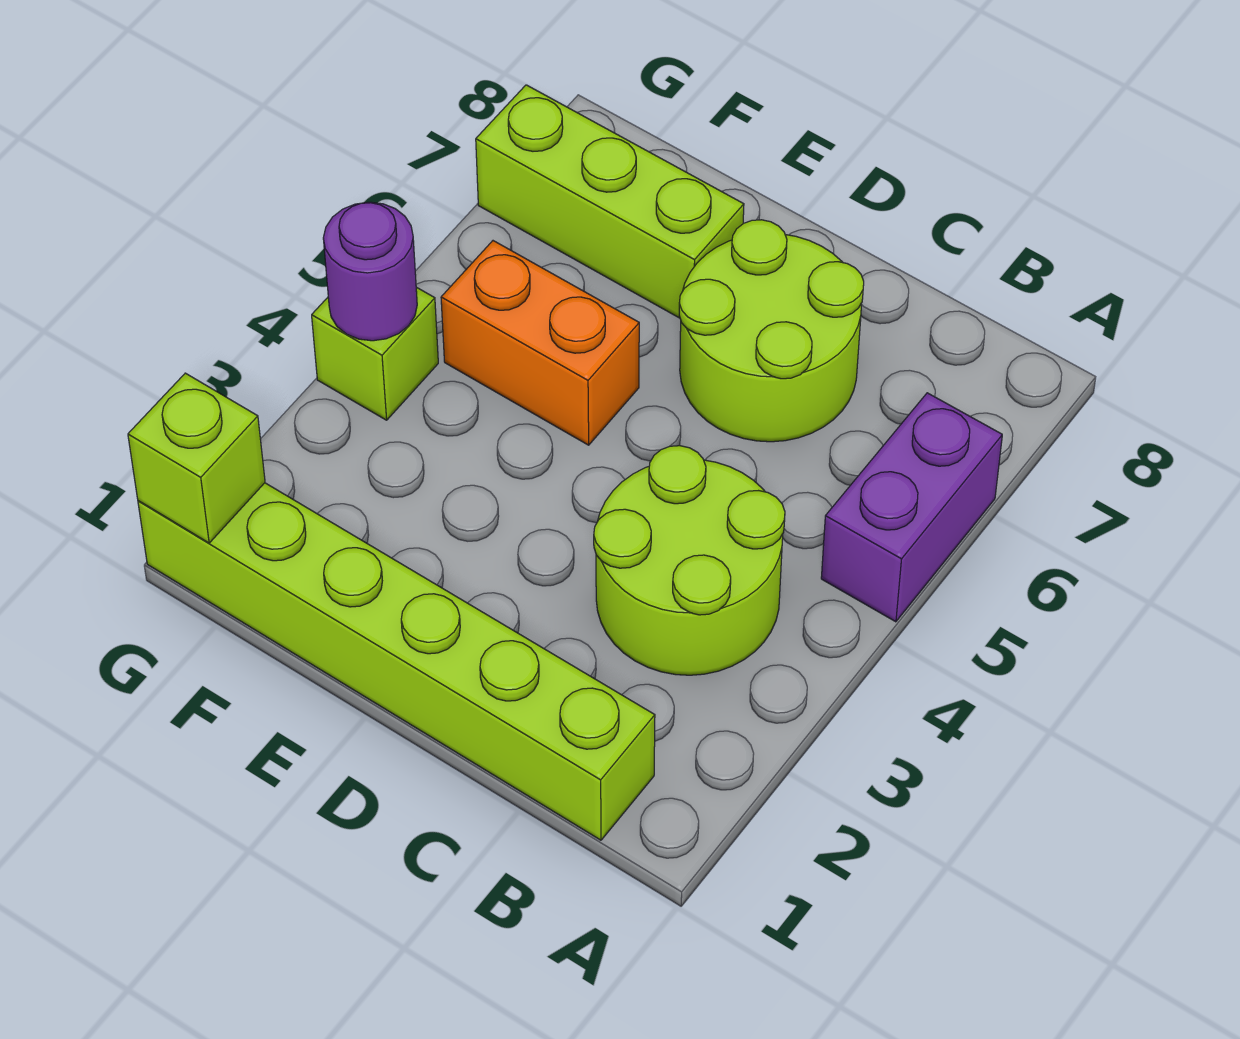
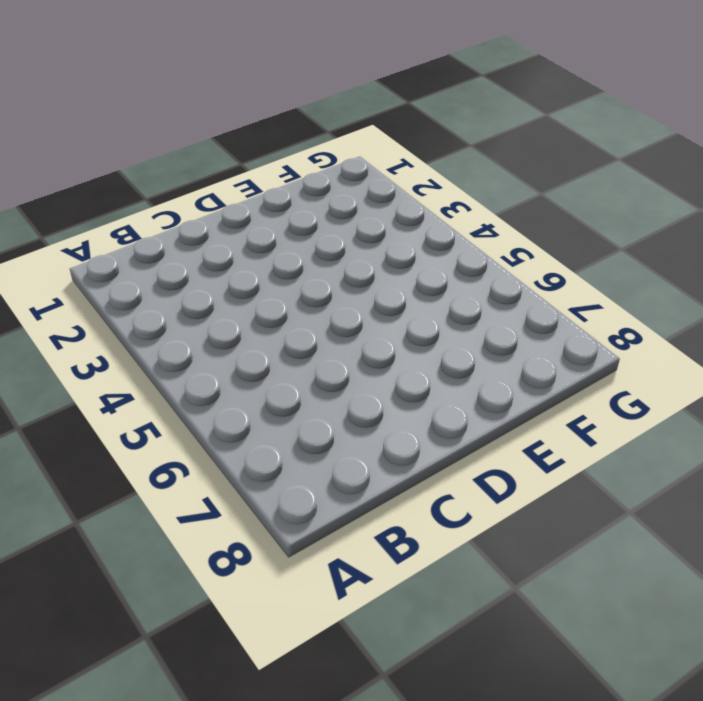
none -> purple 1x2 brick [821,393,1002,622]
none -> lime 1x6 brick [138,483,655,840]

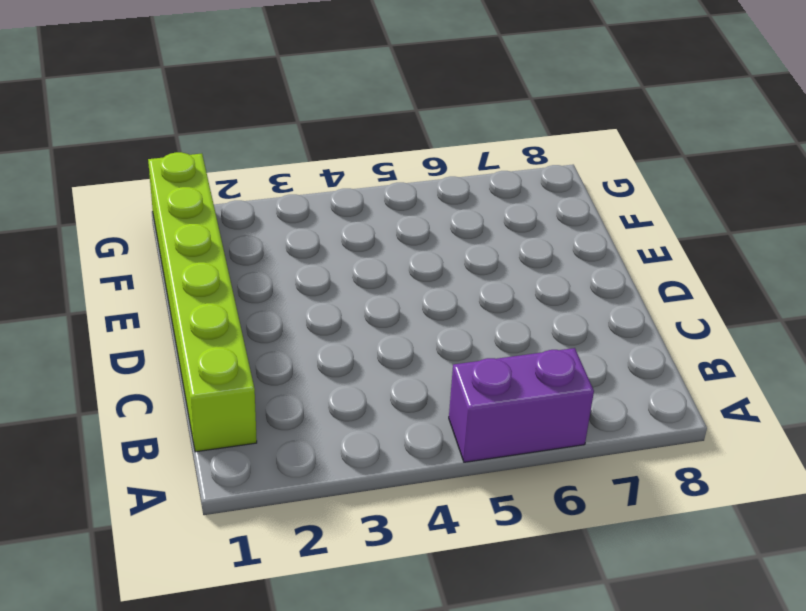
none -> lime 2x2 round brick [594,446,785,675]
none -> lime 2x2 round brick [679,220,864,442]

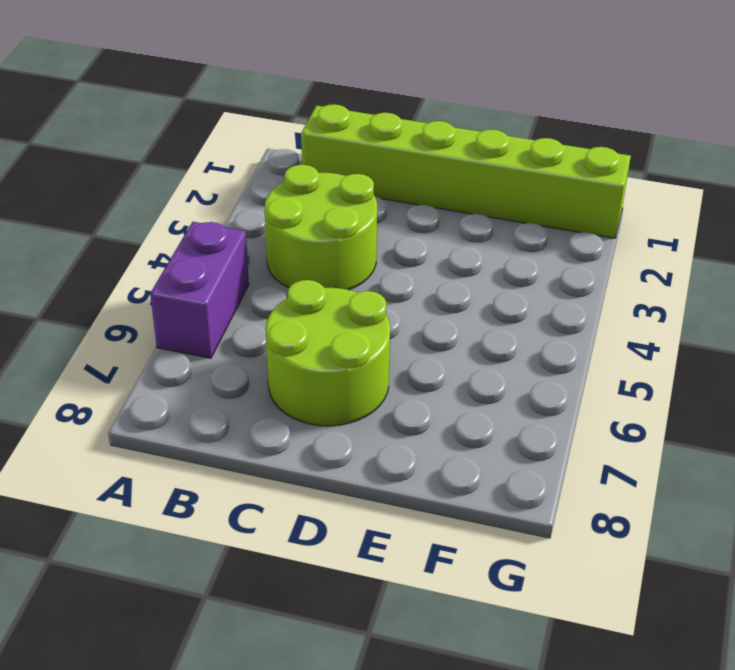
none -> orange 1x2 brick [441,241,639,445]
none -> lime 1x3 brick [476,85,744,318]

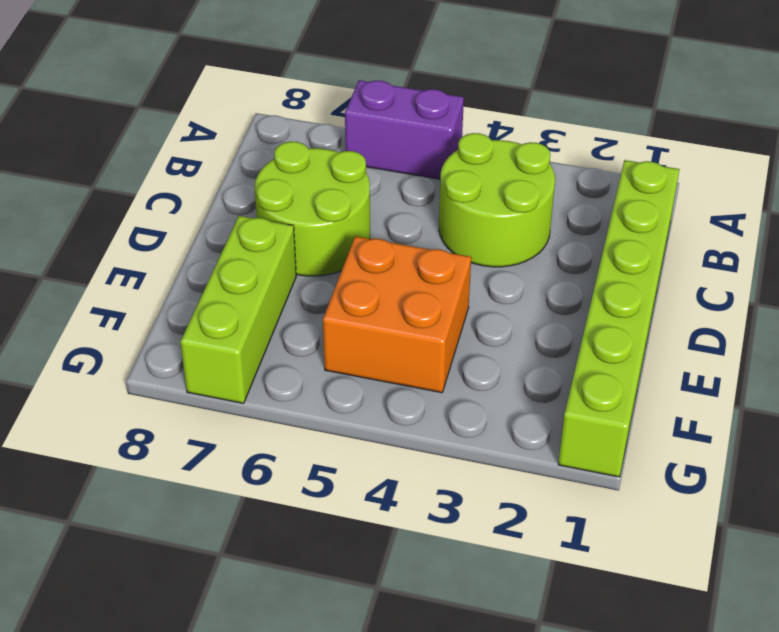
orange 2x2 brick [323,236,471,393] -> orange 1x2 brick [441,241,639,445]
none -> lime 1x1 brick [312,287,438,420]
none -> lime 1x1 brick [128,373,265,543]

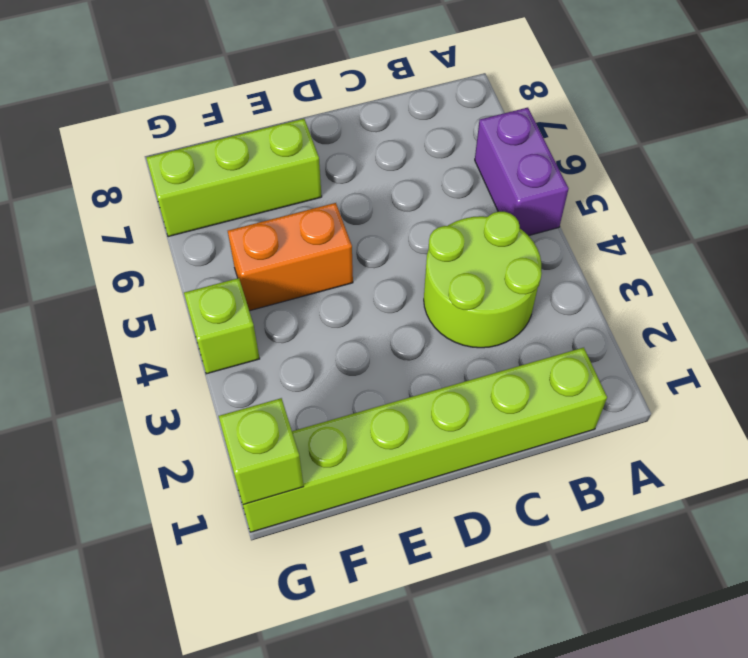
none -> lime 2x2 round brick [679,220,864,442]
none -> purple 1x1 round brick [323,202,417,341]

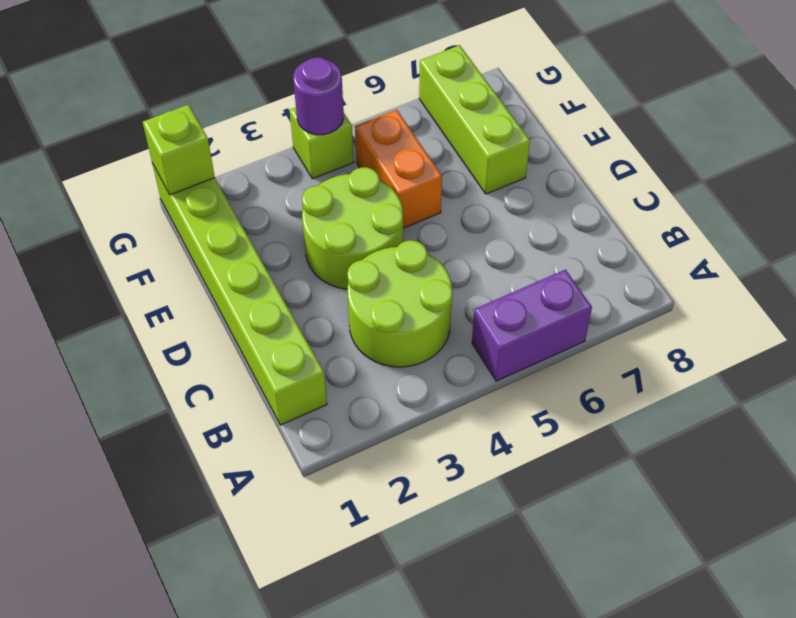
lime 2x2 round brick [302,167,403,289] -> lime 2x2 round brick moved to [679,220,864,442]

